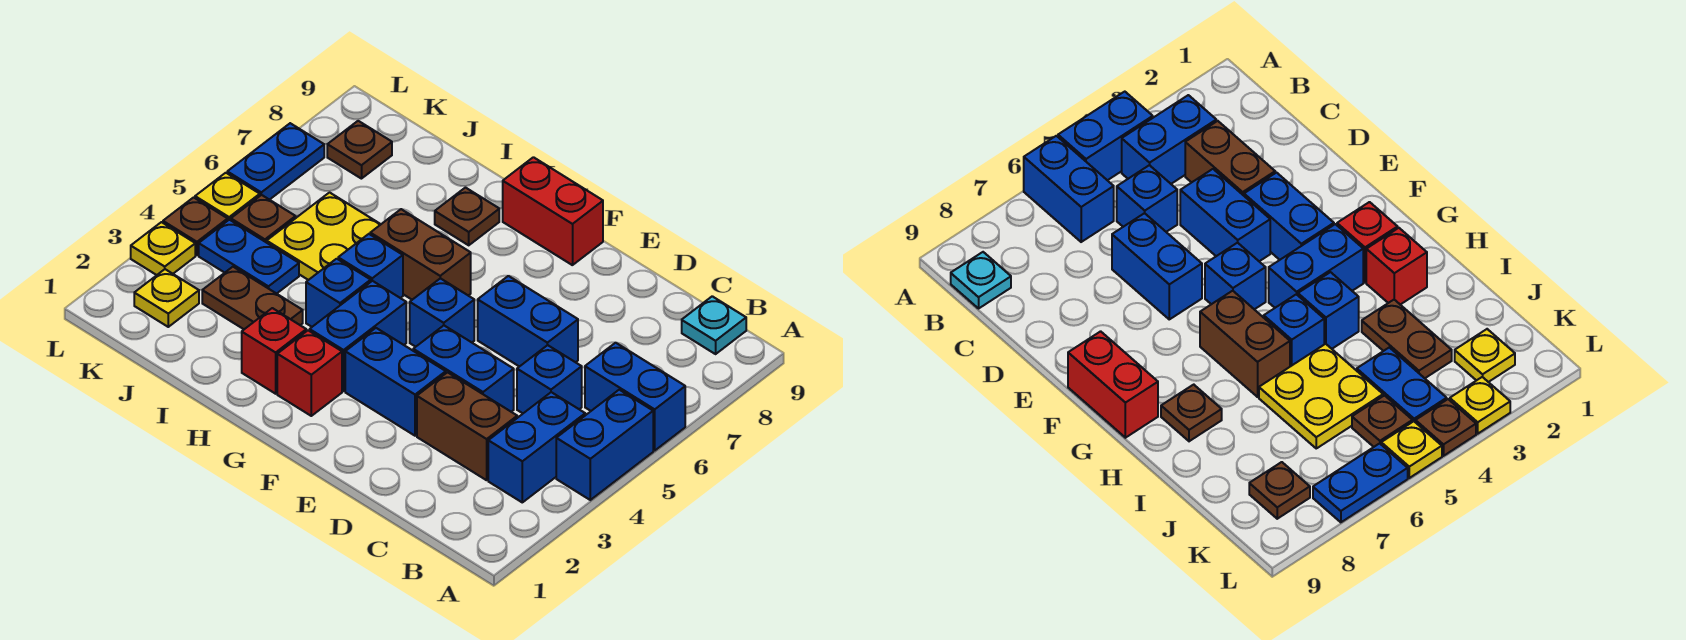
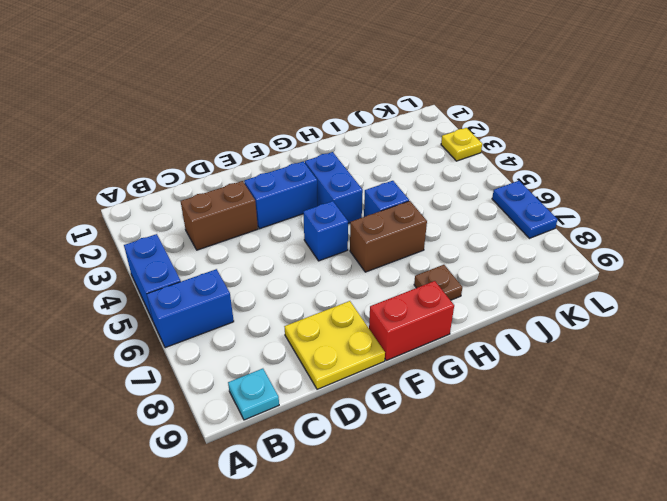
yellow 2x2 plate [284,301,385,389] -> yellow 2x2 plate moved to [267,193,381,280]
none -> blue 1x2 brick [488,392,585,502]
none -> blue 1x1 brick [517,345,582,413]
none -> blue 1x2 brick [413,326,514,412]

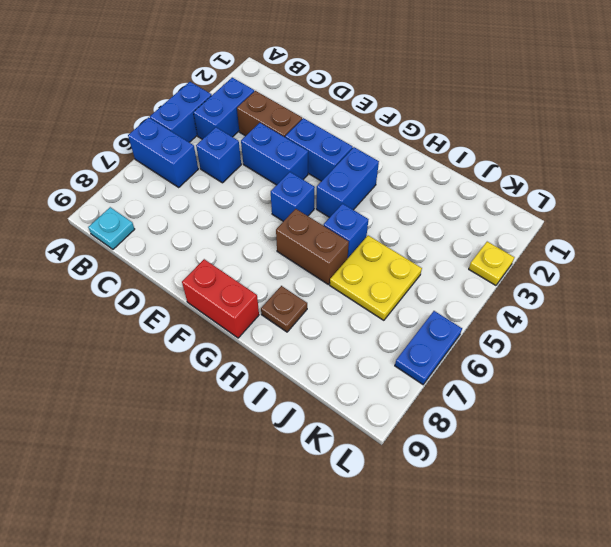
none -> blue 1x2 brick [478,276,578,367]
none -> red 1x1 brick [277,330,342,416]
none -> red 1x1 brick [242,308,306,394]

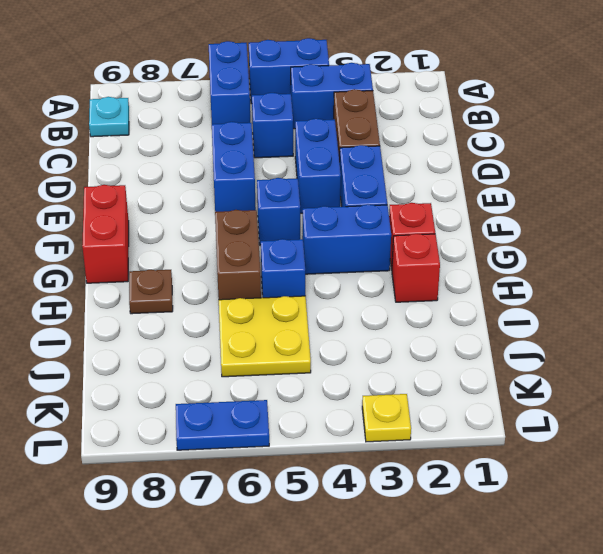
none -> blue 1x1 brick [306,259,371,327]
none -> brown 1x2 plate [202,267,303,329]
none -> blue 1x2 plate [199,220,299,294]

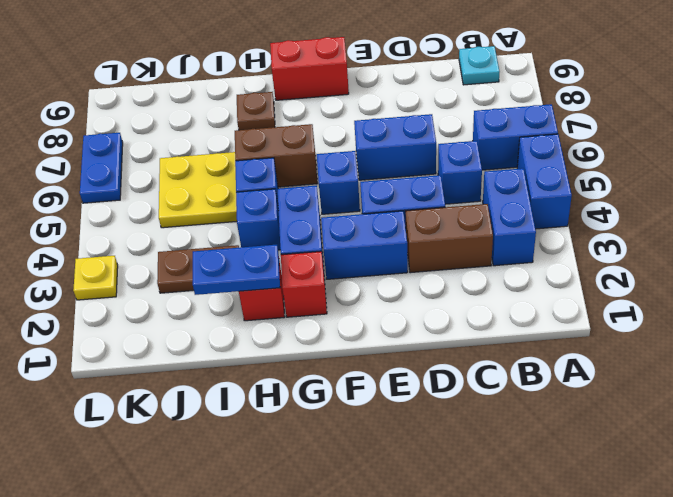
blue 1x2 plate [193,245,280,295] -> blue 1x2 plate moved to [199,220,299,294]
none -> yellow 1x1 plate [134,269,199,327]
none -> brown 1x1 plate [231,195,296,243]
none -> brown 1x1 plate [327,121,392,179]

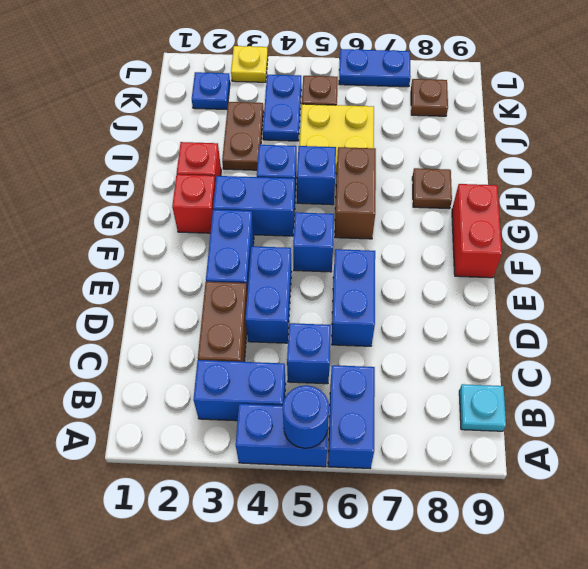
blue 1x1 round brick [283,385,329,448] -> none
blue 1x1 plate [192,72,230,109] -> yellow 1x1 plate [134,269,199,327]
none -> brown 1x1 plate [163,197,228,255]
none -> yellow 1x1 plate [195,173,260,220]

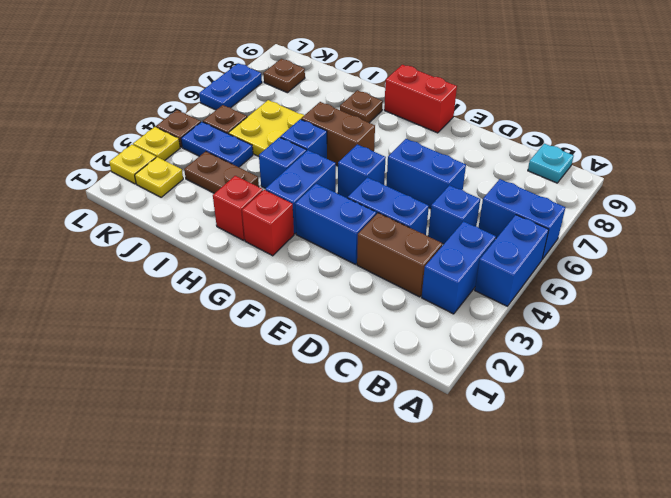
yellow 1x1 plate [109,145,156,184] -> yellow 1x1 plate moved to [195,173,260,220]

